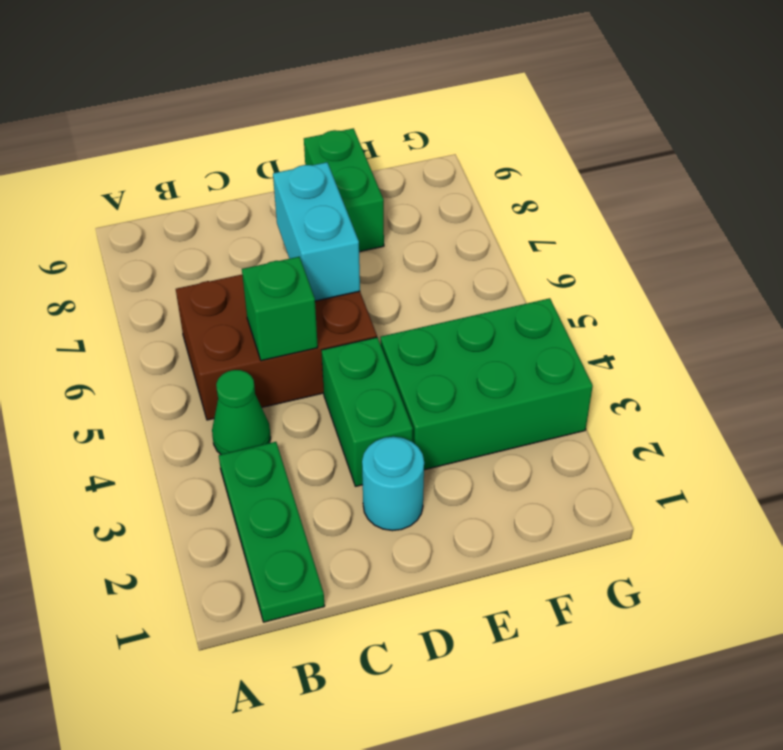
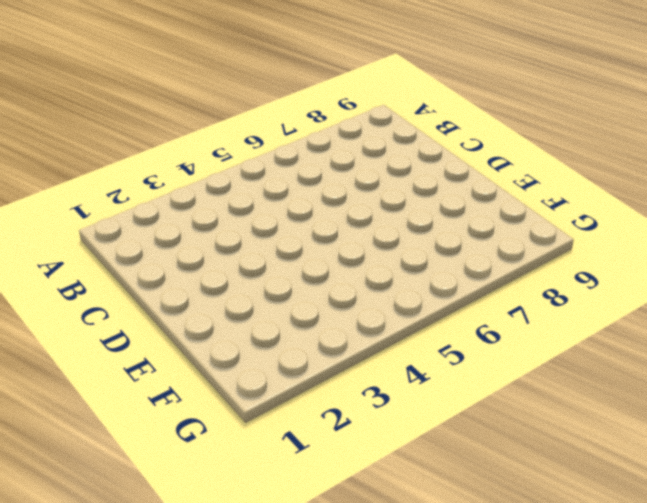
none -> green 1x3 plate [219,442,325,622]
none -> green 1x1 cone [212,370,271,454]

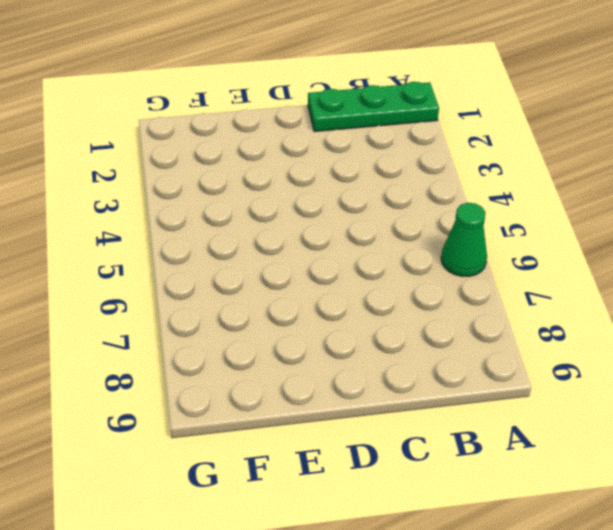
green 1x3 plate [308,82,439,132] -> green 1x3 plate turned to [219,442,325,622]
green 1x1 cone [441,203,487,276] -> green 1x1 cone moved to [212,370,271,454]
none -> brown 2x3 brick [176,275,377,420]
none -> cyan 1x1 round brick [362,437,424,531]

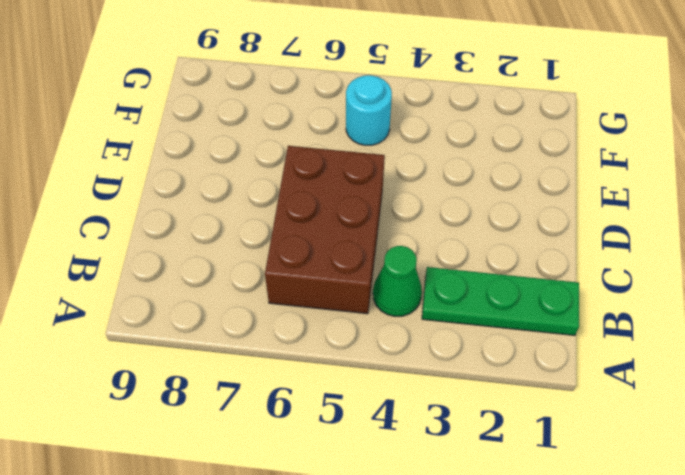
cyan 1x1 round brick [346,75,392,145] -> cyan 1x1 round brick moved to [362,437,424,531]
none -> green 1x2 brick [321,337,413,486]
none -> green 2x3 brick [380,298,593,470]

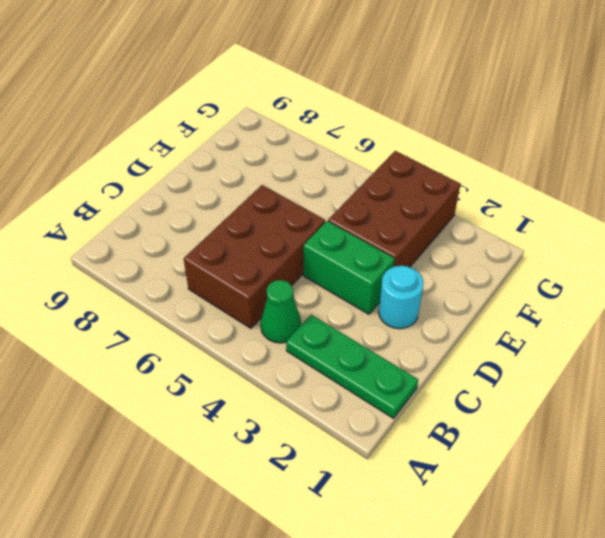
brown 2x3 brick [328,151,460,267] -> green 2x3 brick [380,298,593,470]
none -> green 1x2 brick [304,128,384,252]
none -> green 1x1 brick [242,257,318,361]

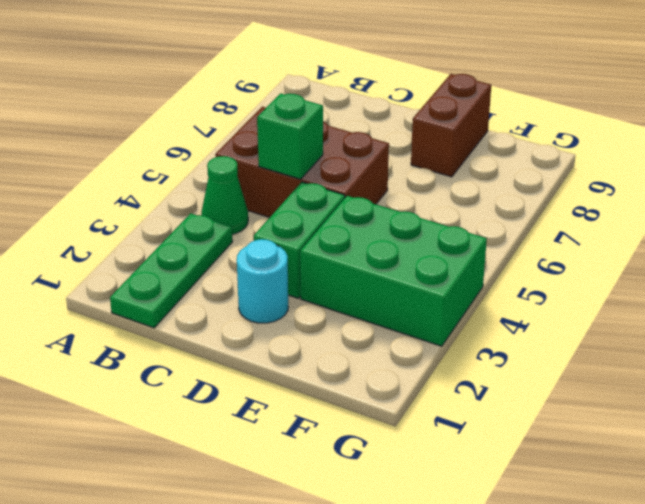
brown 1x2 brick [411,74,491,177] -> green 1x2 brick [304,128,384,252]
none -> cyan 1x2 brick [273,162,360,301]

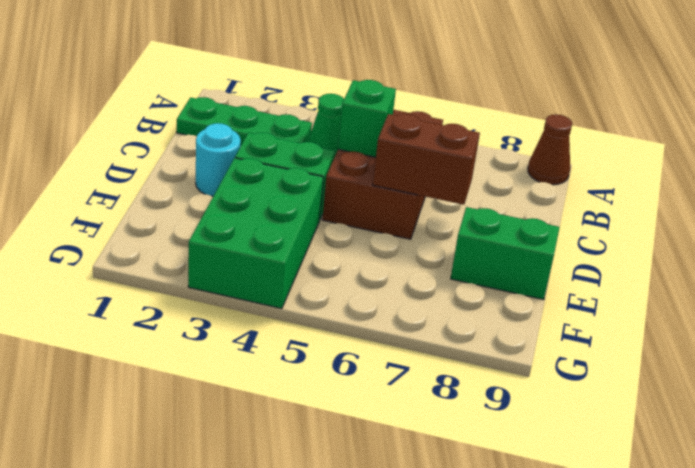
brown 1x1 cone [528,114,572,185] -> none
brown 1x2 brick [373,114,480,205] -> cyan 1x2 brick [273,162,360,301]

